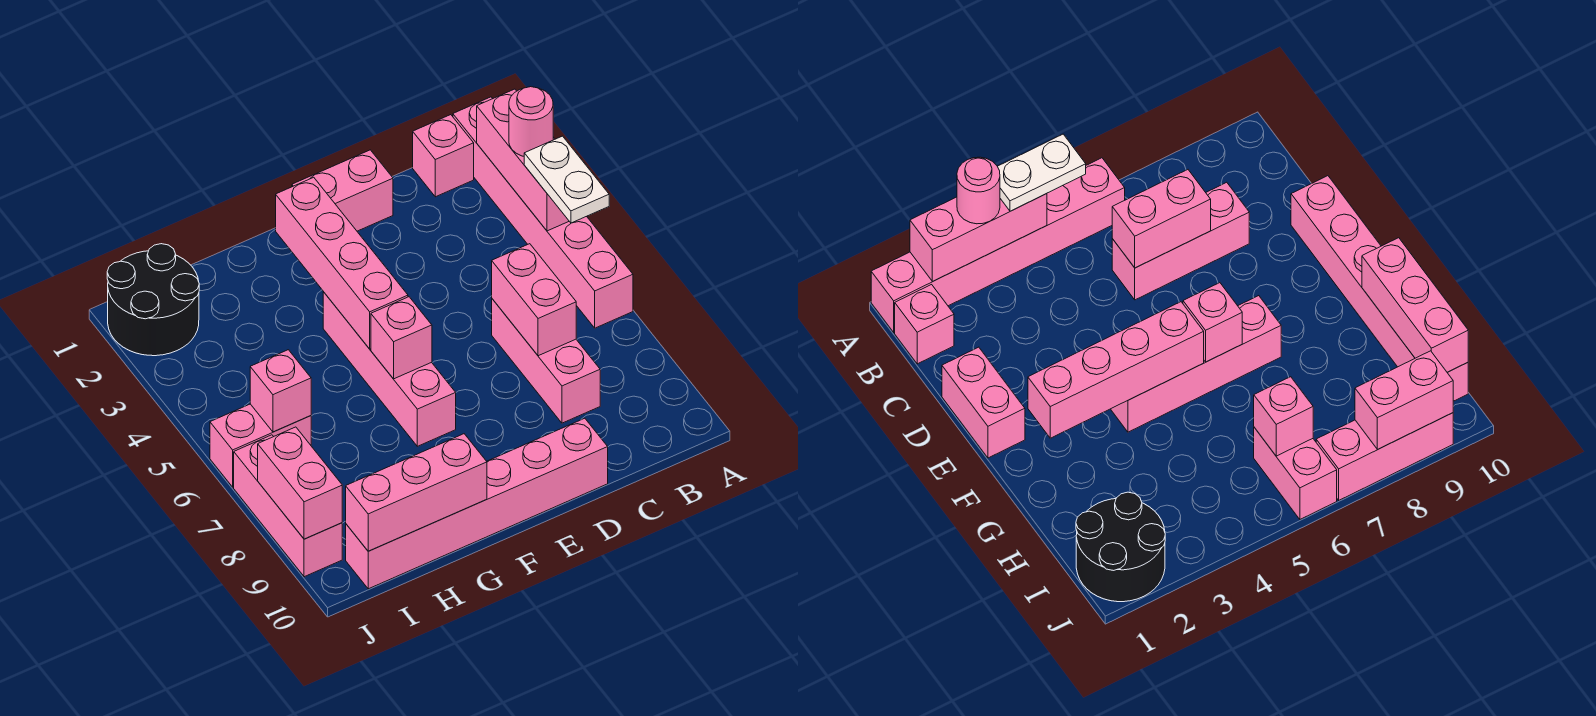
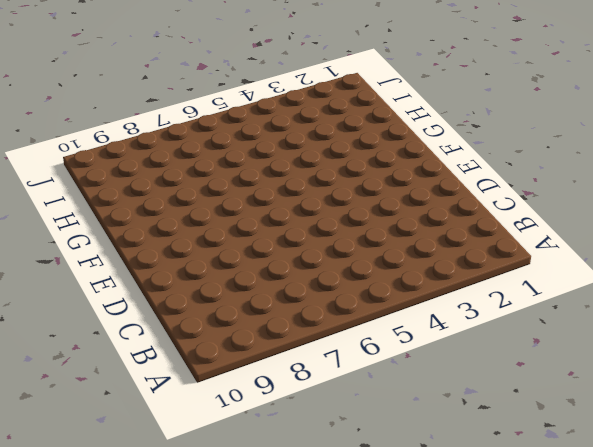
none -> pink 1x6 brick [453,97,633,328]
none -> pink 1x1 brick [413,115,474,197]
none -> pink 1x3 brick [492,299,600,423]

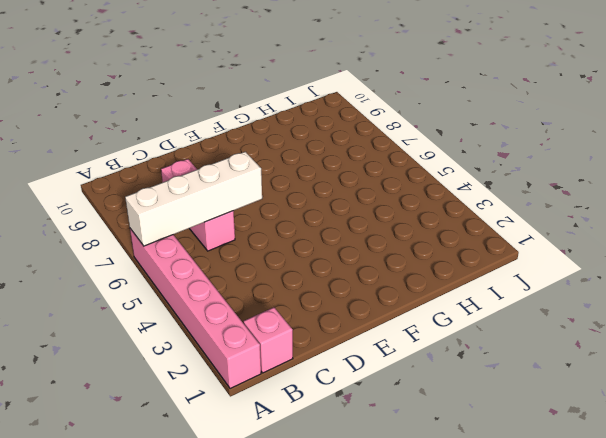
white 1x4 brick [125,152,262,246] -> pink 1x2 brick [492,244,576,356]
none -> pink 1x2 brick [292,150,393,231]
none -> pink 1x6 brick [346,418,608,589]
none -> pink 1x4 brick [323,292,456,446]

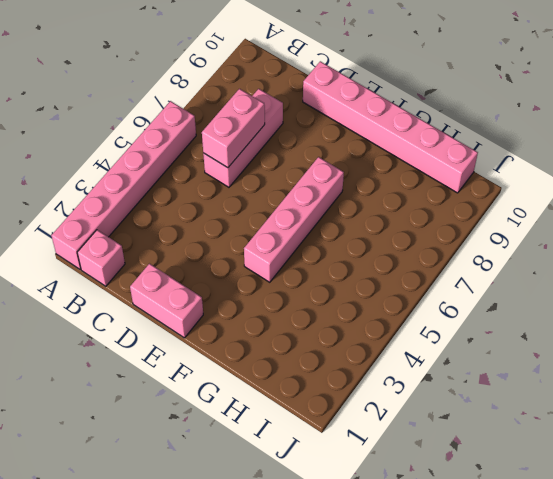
none -> black 2x2 round brick [107,244,199,356]
none -> pink 1x2 brick [210,404,311,487]
none -> pink 1x3 brick [234,435,342,577]

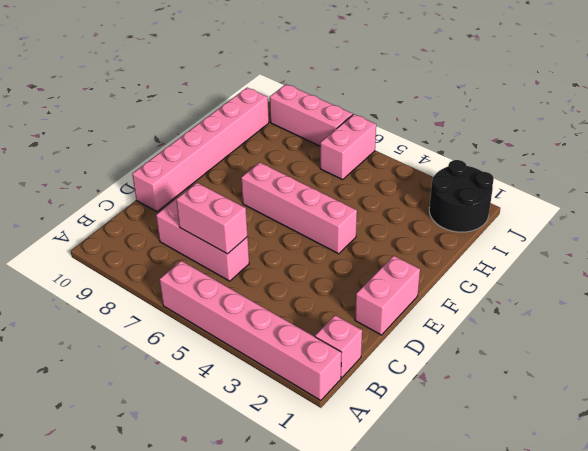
none -> pink 1x3 brick [477,89,569,231]
none -> pink 1x4 brick [276,177,408,349]
none -> pink 1x1 brick [371,297,432,379]

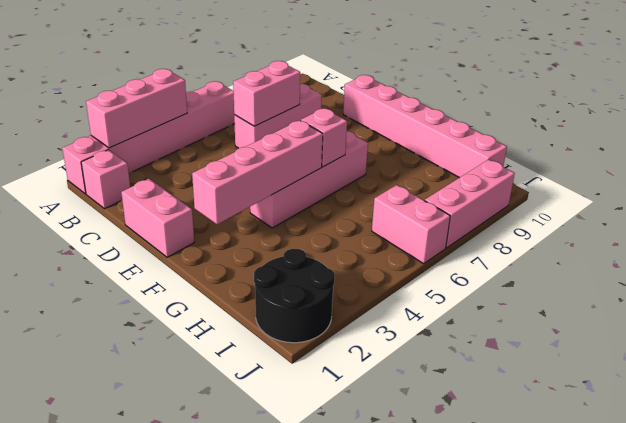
none -> pink 1x3 brick [346,434,487,551]
none -> pink 1x1 brick [250,350,311,432]
none -> pink 1x2 brick [258,427,342,539]

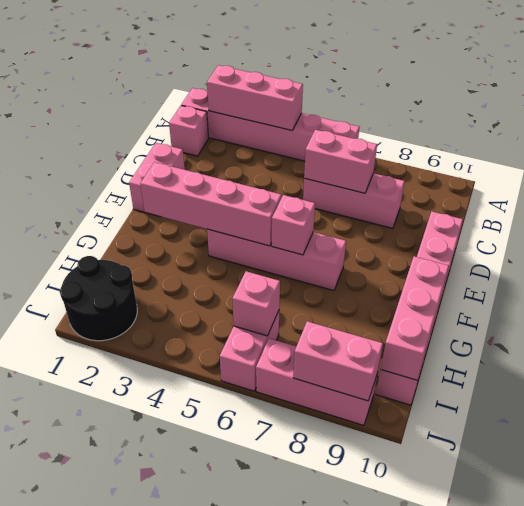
none -> pink 1x1 round brick [509,87,553,156]
none -> white 1x2 plate [524,136,609,223]

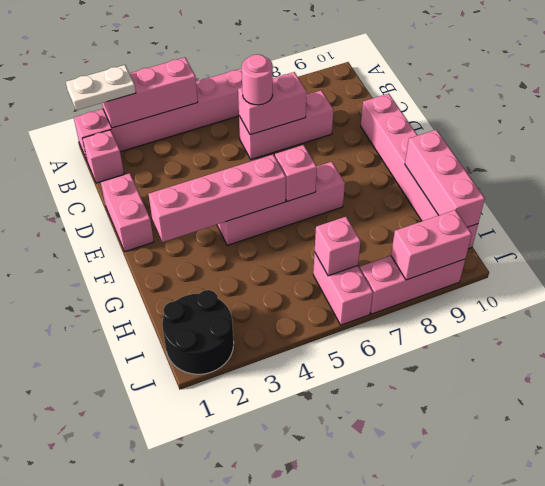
white 1x2 plate [66,65,136,110] -> white 1x2 plate moved to [524,136,609,223]
pink 1x1 round brick [242,54,273,105] -> pink 1x1 round brick moved to [509,87,553,156]

